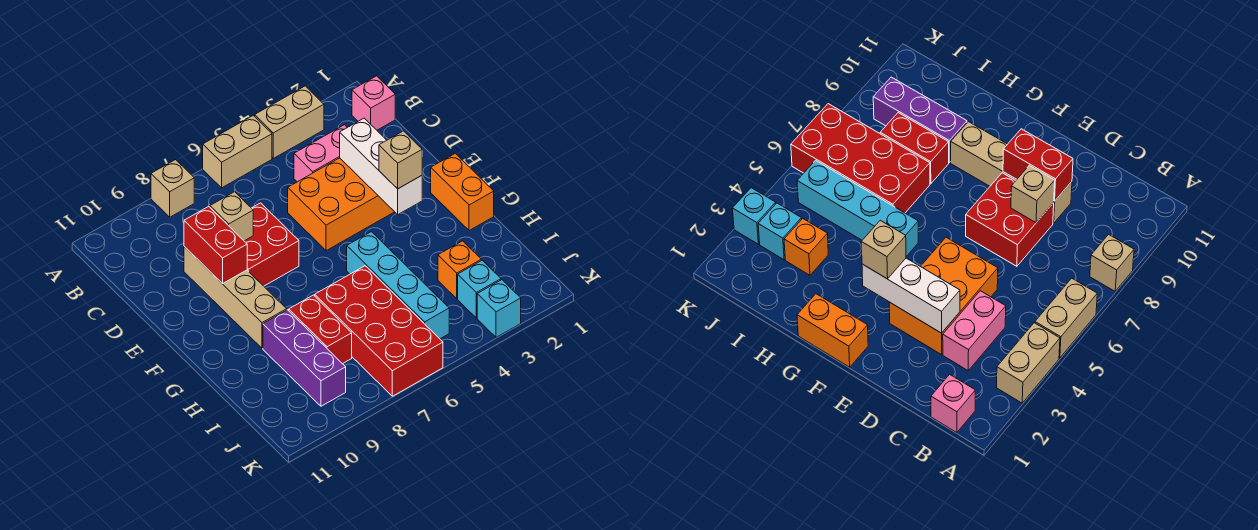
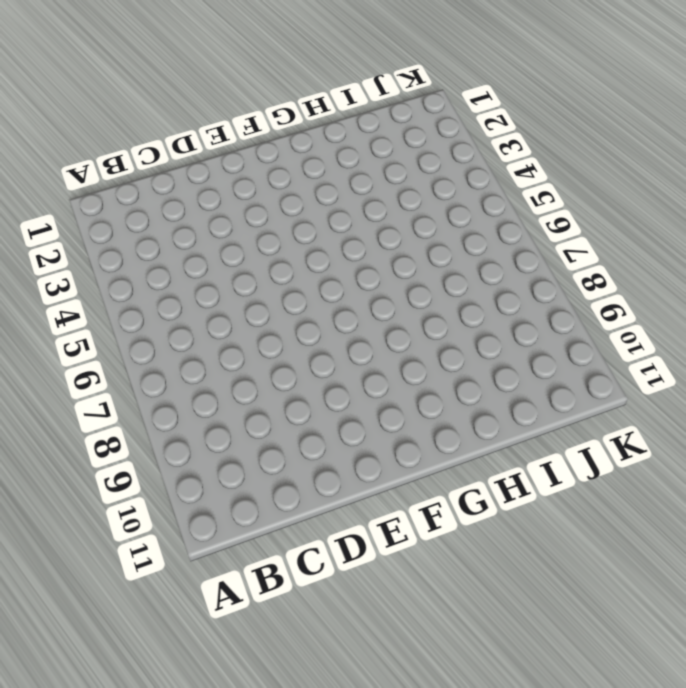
none -> tan 1x2 brick [255,86,324,158]
none -> tan 1x2 brick [203,115,272,188]
none -> tan 1x1 brick [151,160,194,217]

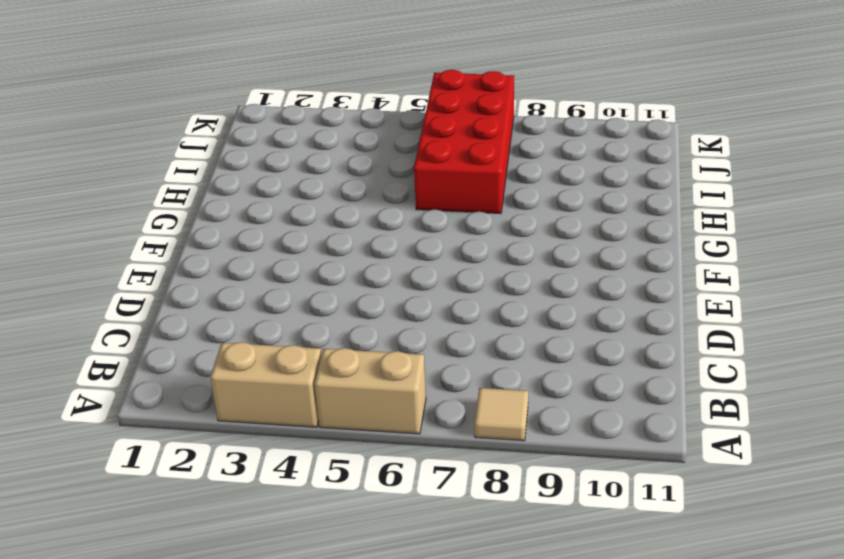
tan 1x1 tile [475,388,528,441] -> tan 1x1 brick [151,160,194,217]
none -> pink 1x1 brick [352,76,395,130]
none -> pink 1x2 brick [294,125,347,182]
none -> orange 2x3 brick [288,158,394,251]

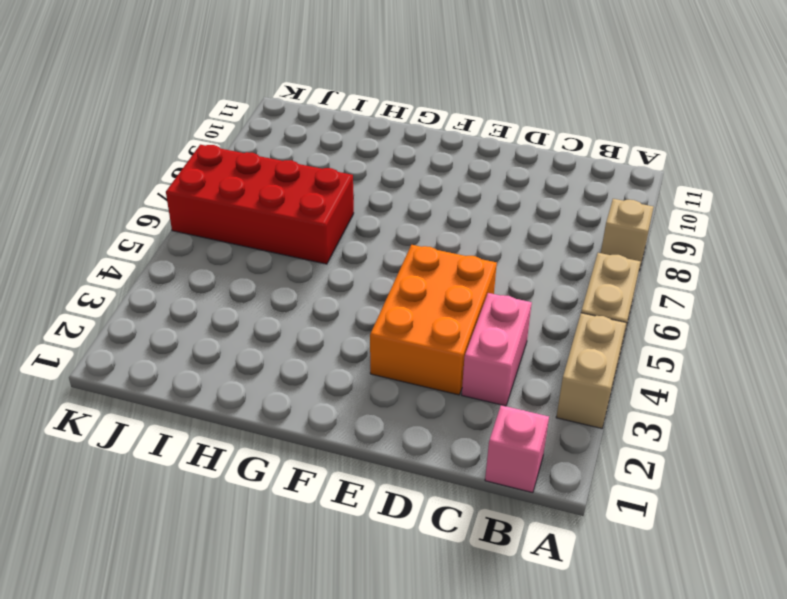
none -> red 2x2 brick [245,203,299,286]
none -> tan 1x4 brick [184,247,287,348]
none -> orange 1x2 brick [431,153,494,231]

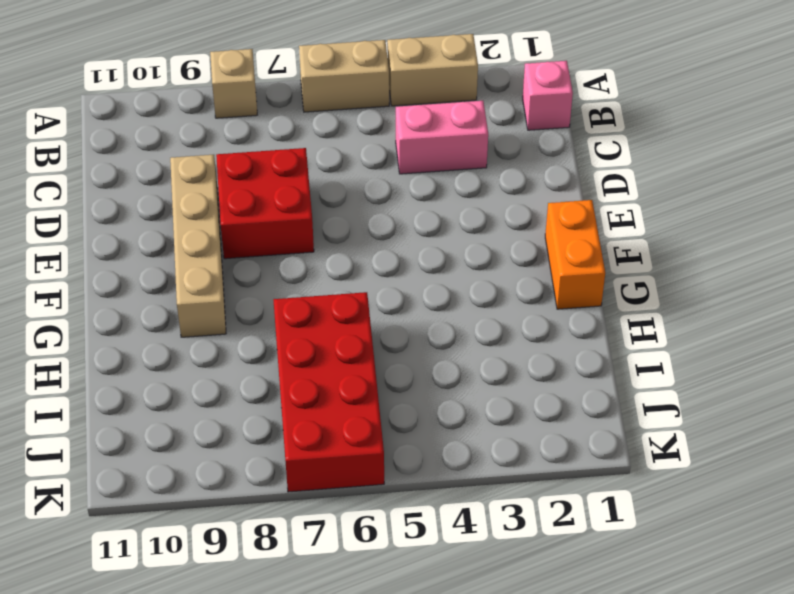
none -> orange 2x3 brick [288,158,394,251]
none -> cyan 1x4 brick [347,232,449,339]
none -> red 1x2 brick [289,295,352,364]

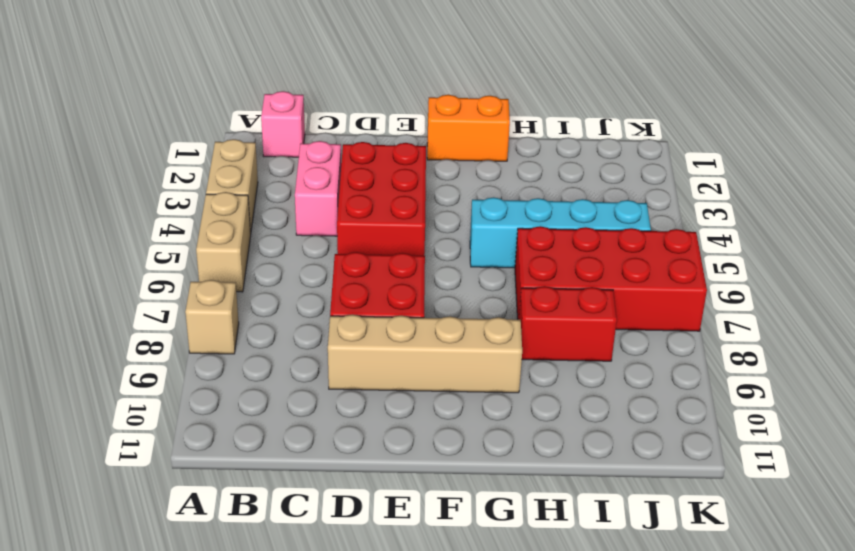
red 2x3 brick [337,142,426,256] -> orange 2x3 brick [288,158,394,251]
none -> purple 1x3 brick [263,310,346,406]
none -> orange 1x1 brick [438,241,481,299]
none -> cyan 1x1 brick [458,260,501,318]

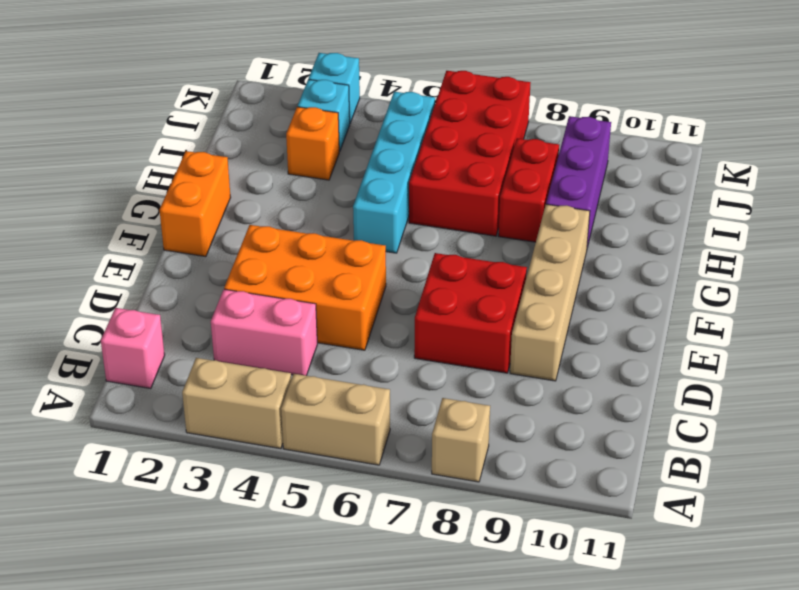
none -> white 1x3 brick [340,118,422,214]
none -> tan 1x1 brick [210,192,253,241]
none -> red 1x2 brick [184,206,247,284]

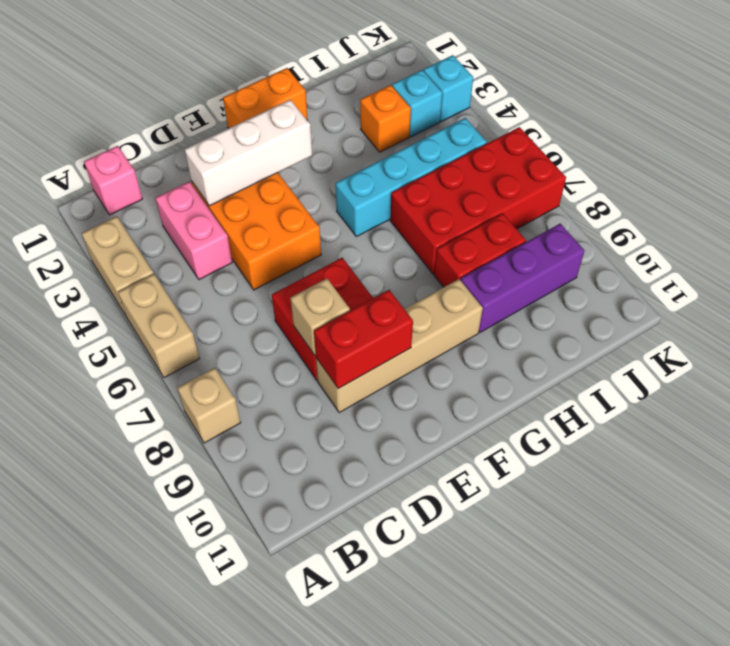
none -> tan 1x1 brick [379,131,422,189]

